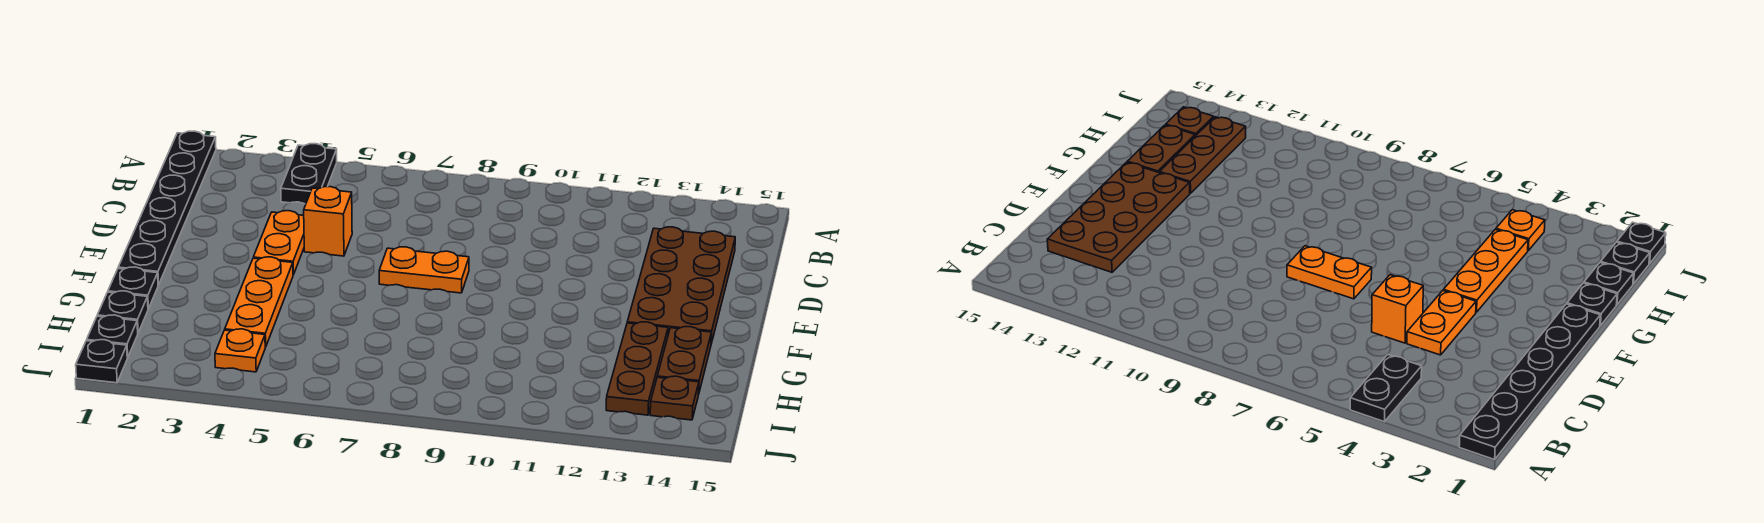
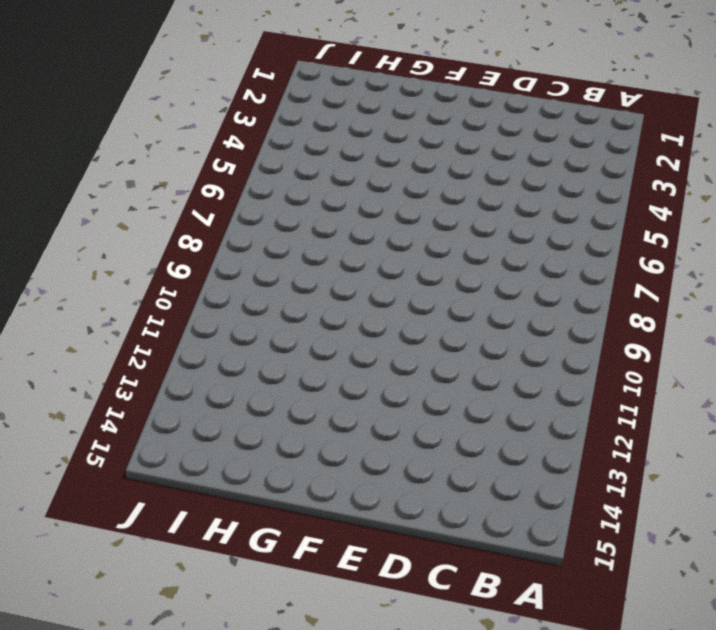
none -> black 1x6 plate [118,131,216,285]
none -> black 1x2 plate [281,144,337,205]
none -> brown 2x4 plate [627,227,735,343]

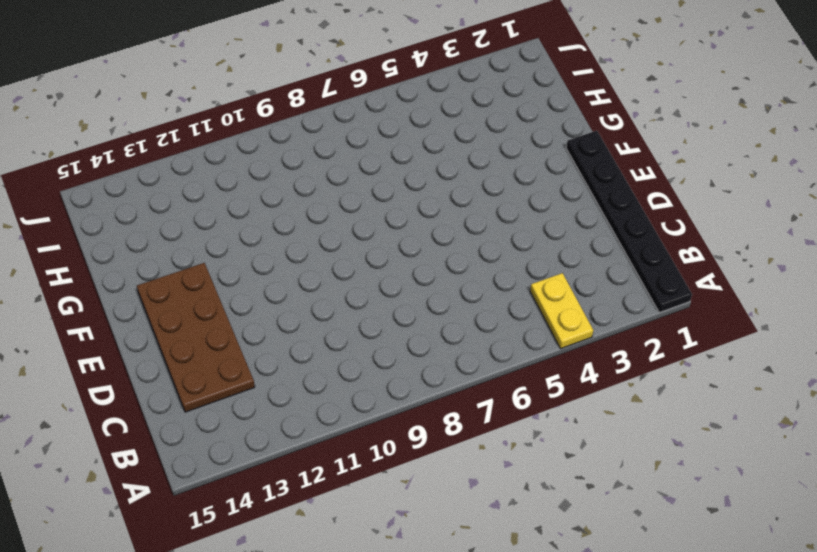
yellow 1x2 plate [530,273,593,349] -> black 1x2 plate [281,144,337,205]
none -> orange 1x2 plate [253,211,304,275]
none -> orange 1x1 brick [304,187,352,256]
none -> orange 1x2 plate [379,247,469,293]

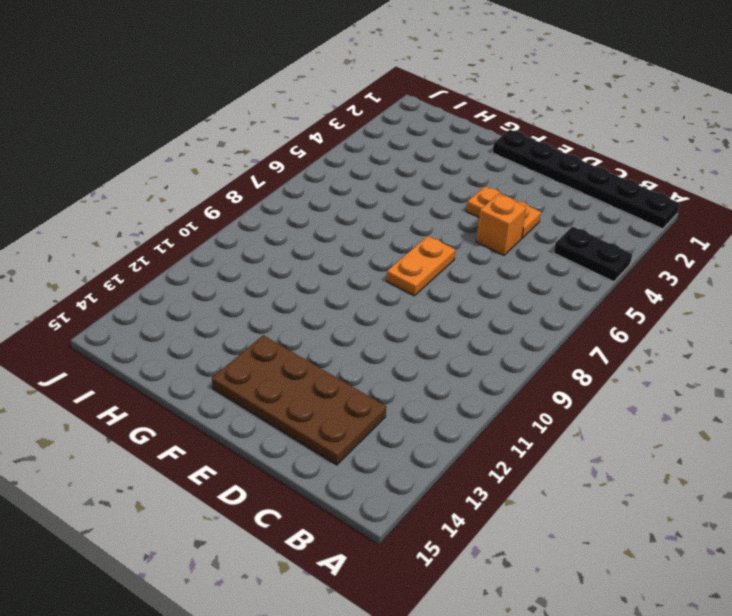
none -> orange 1x3 plate [225,257,293,347]
none -> black 1x1 plate [108,267,158,309]
none -> brown 1x3 plate [606,322,668,415]

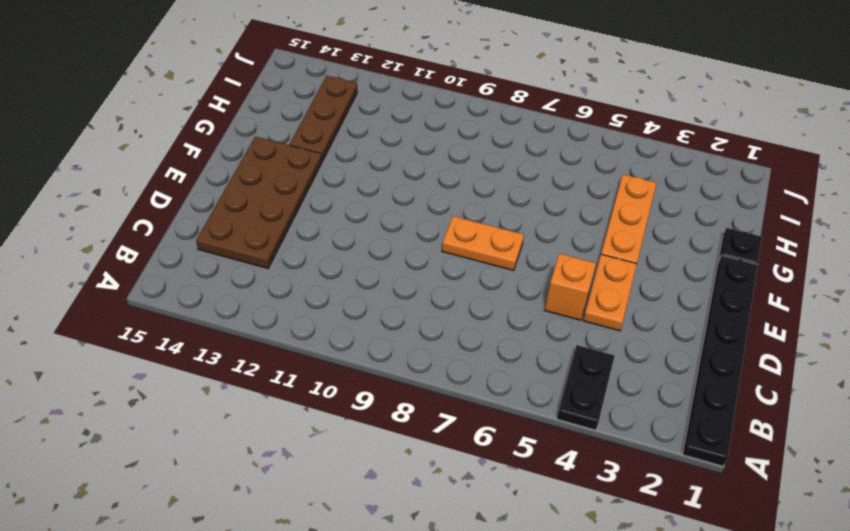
none -> brown 1x2 plate [657,327,711,392]
none -> black 1x1 plate [97,291,148,332]
none -> black 1x1 plate [87,315,138,358]

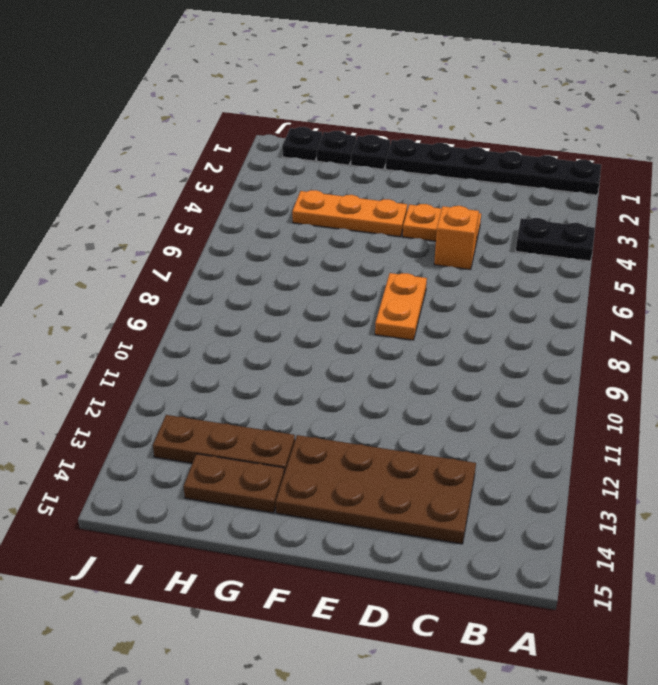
none -> orange 1x1 plate [215,329,265,372]
none -> brown 1x1 plate [650,376,699,420]
none -> black 1x1 plate [76,340,127,383]

